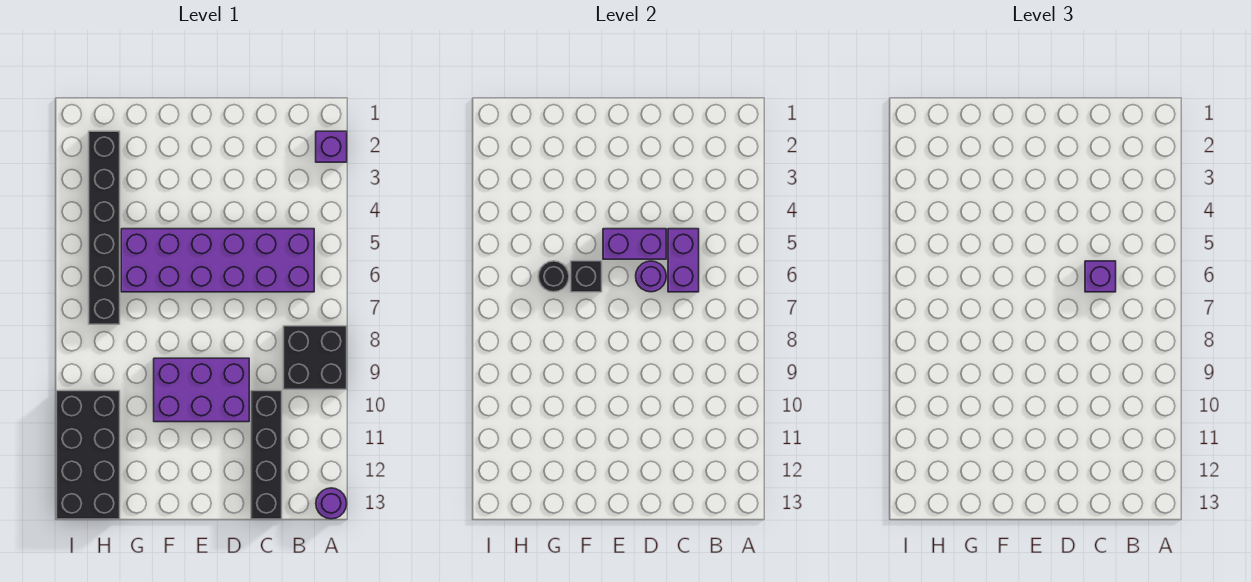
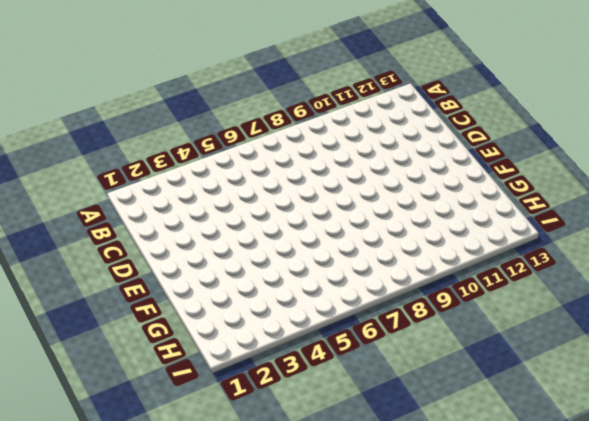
none -> purple 1x1 brick [316,131,347,162]
none -> black 2x2 brick [283,326,347,389]
none -> purple 1x1 round brick [316,488,347,519]

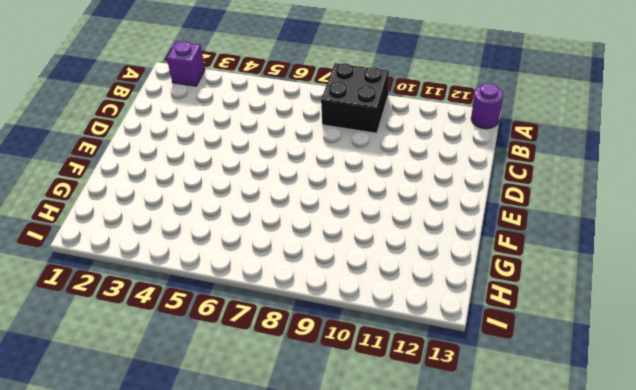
none -> purple 2x6 brick [121,229,314,292]
none -> black 1x4 brick [251,391,282,519]
none -> purple 2x3 brick [154,358,249,422]

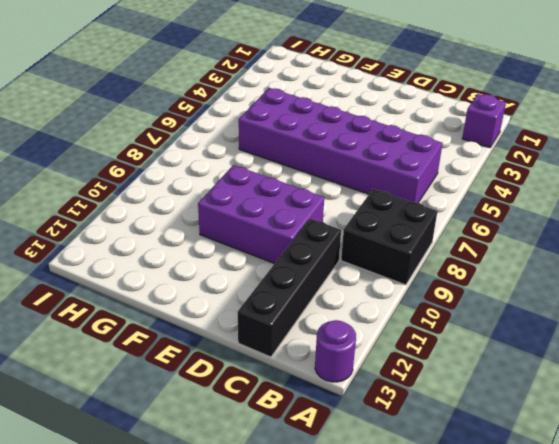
none -> black 1x6 brick [89,131,120,324]
none -> black 2x4 brick [56,391,120,519]
none -> purple 1x2 brick [668,229,699,292]

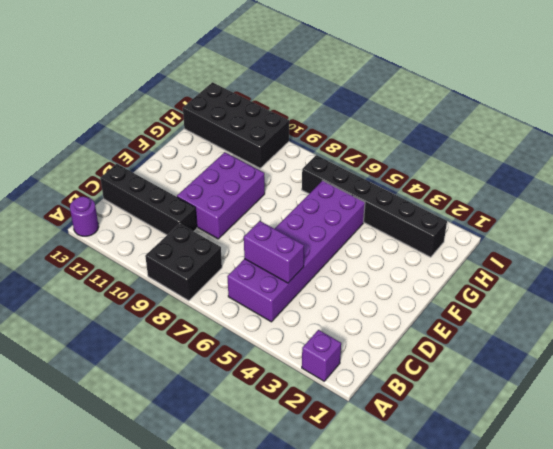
none -> purple 1x2 brick [603,229,666,259]
none -> purple 1x1 round brick [636,261,666,292]
none -> black 1x1 brick [571,261,602,292]

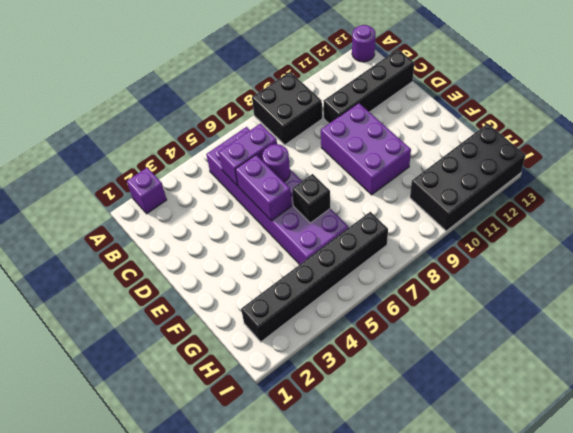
none -> black 1x1 round brick [538,261,569,292]
none -> purple 1x1 brick [1085,261,1116,292]

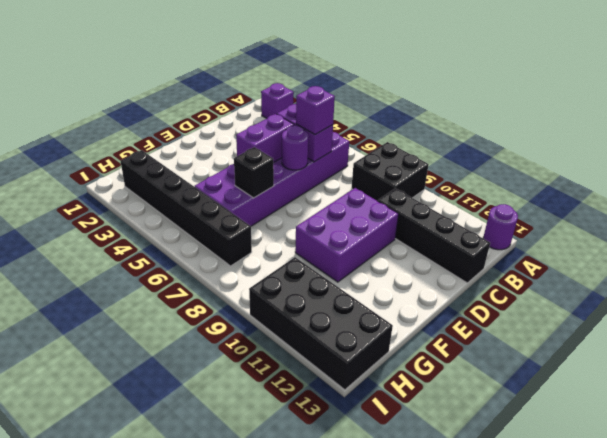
none -> black 1x1 round brick [538,261,569,292]

